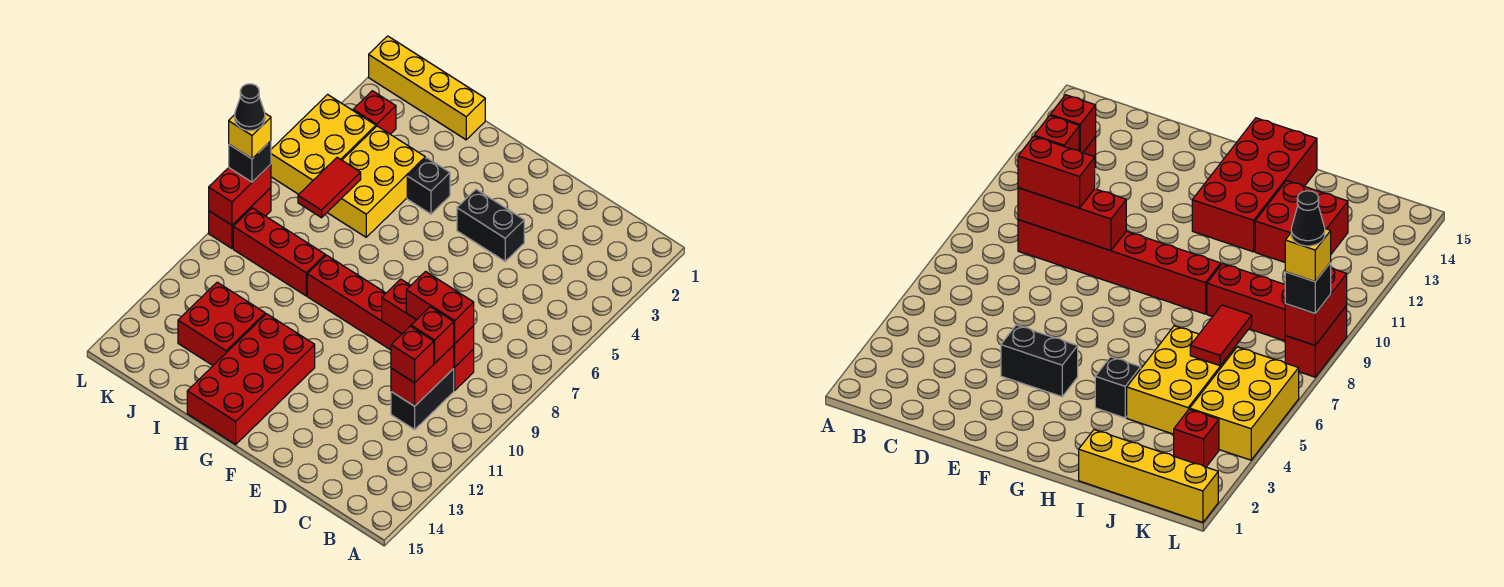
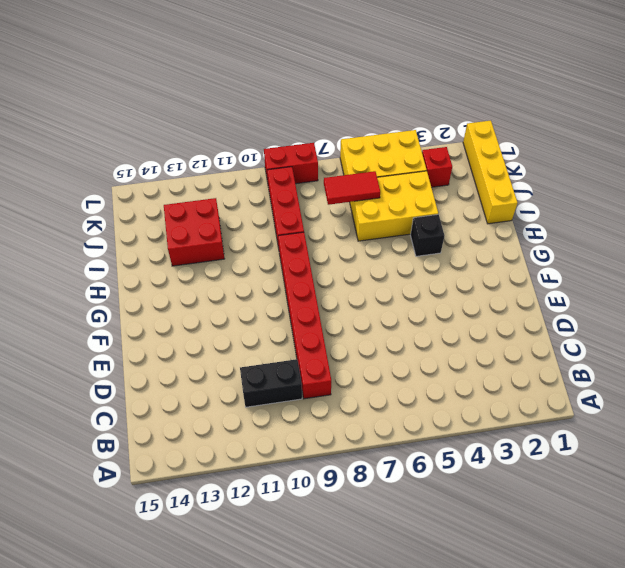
none -> black 1x2 brick [457,189,524,261]
none -> red 2x4 brick [187,314,315,444]
none -> red 1x3 brick [382,279,474,367]

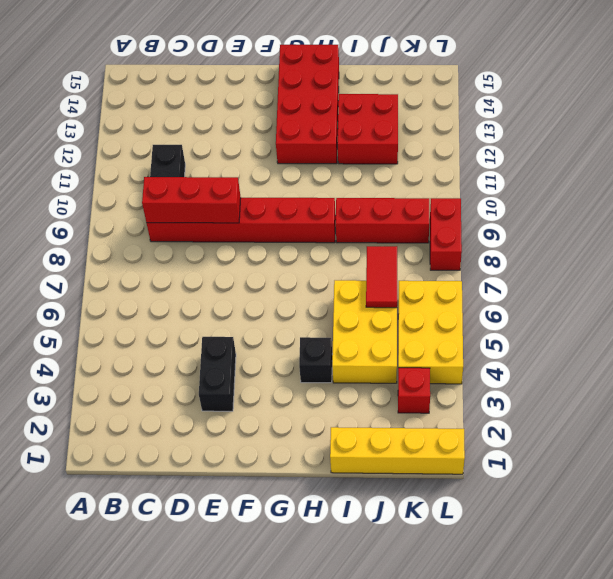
black 1x2 brick [199,337,236,411] -> black 1x2 brick turned to [457,189,524,261]
none -> red 1x2 brick [391,345,454,406]
none -> red 1x2 brick [209,164,271,225]
none -> red 1x2 brick [406,272,474,344]

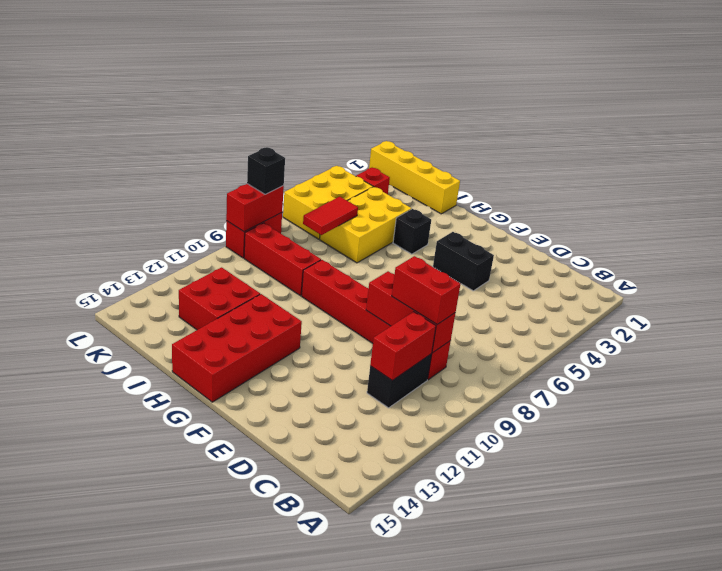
none -> red 1x1 brick [411,307,454,363]
none -> red 1x1 brick [391,326,434,383]
none -> yellow 1x1 brick [229,114,271,159]

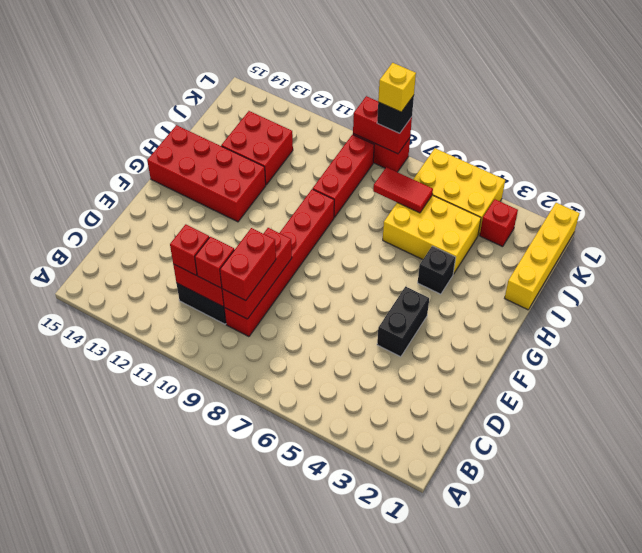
none -> black 1x1 cone [235,84,265,131]

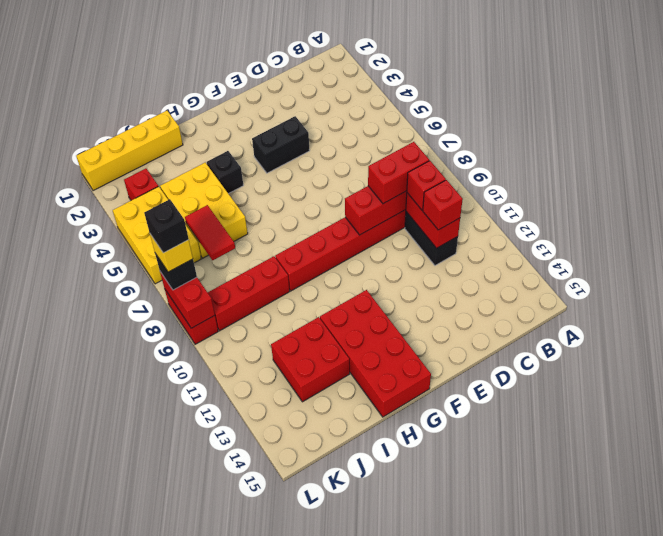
black 1x1 brick [144,199,189,253] -> black 1x1 cone [235,84,265,131]

